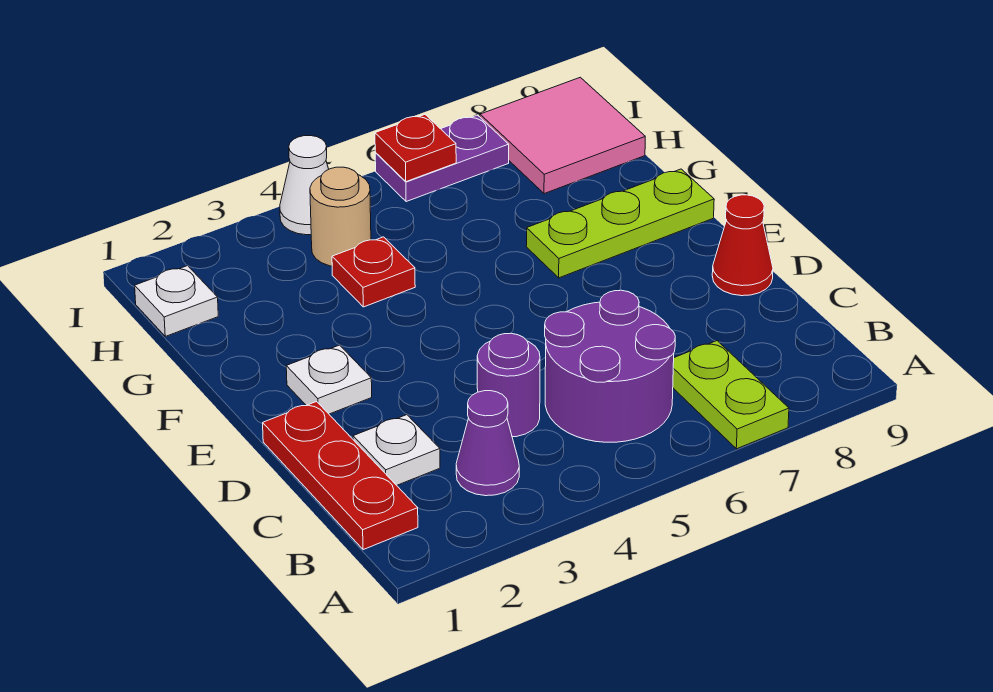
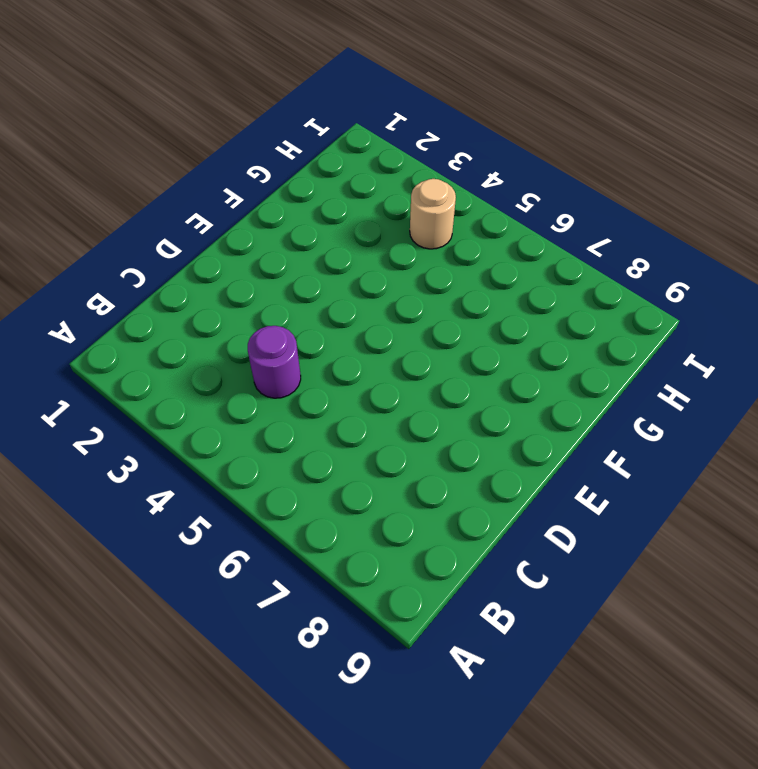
none -> lime 1x2 plate [673,341,789,449]
none -> red 1x3 plate [263,402,418,550]
none -> purple 1x1 cone [456,391,519,496]

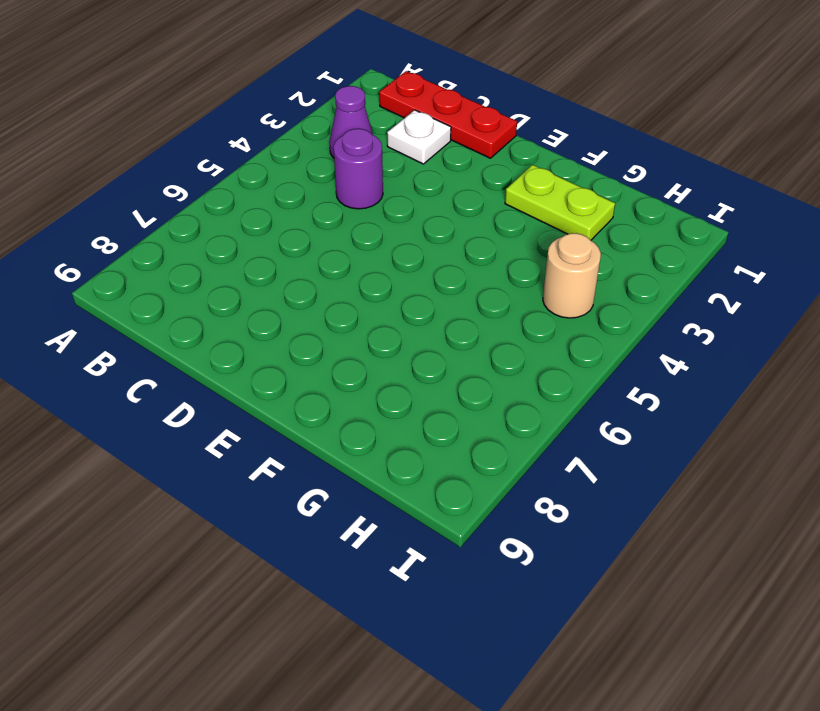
lime 1x2 plate [505,165,615,240] -> lime 1x2 plate moved to [673,341,789,449]
none -> purple 2x2 round brick [545,290,675,442]
none -> red 1x1 cone [712,195,773,296]
none -> white 1x1 plate [286,345,372,414]

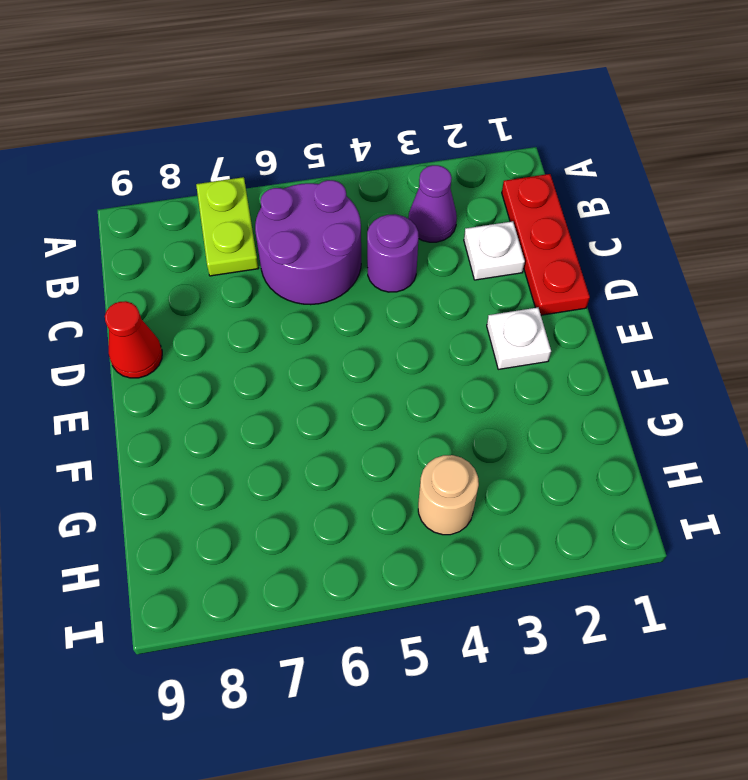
none -> lime 1x3 plate [526,169,714,278]
none -> red 1x1 plate [332,237,415,307]
none -> white 1x1 plate [135,266,218,336]

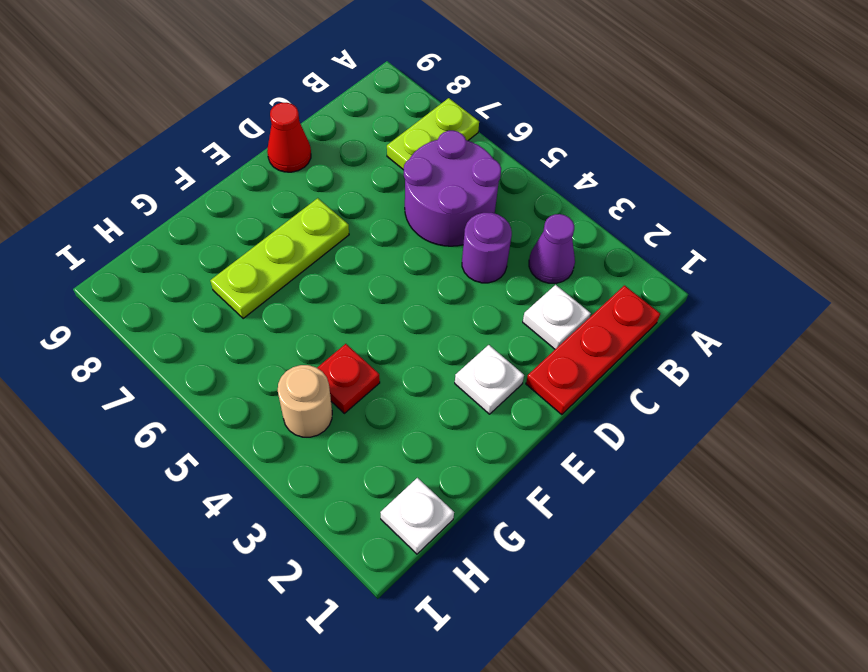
lime 1x3 plate [210,198,349,319] -> lime 1x3 plate turned to [526,169,714,278]
none -> pink 2x2 tile [480,77,645,194]
none -> white 1x1 cone [280,136,329,235]
none -> purple 1x2 plate [375,115,509,202]

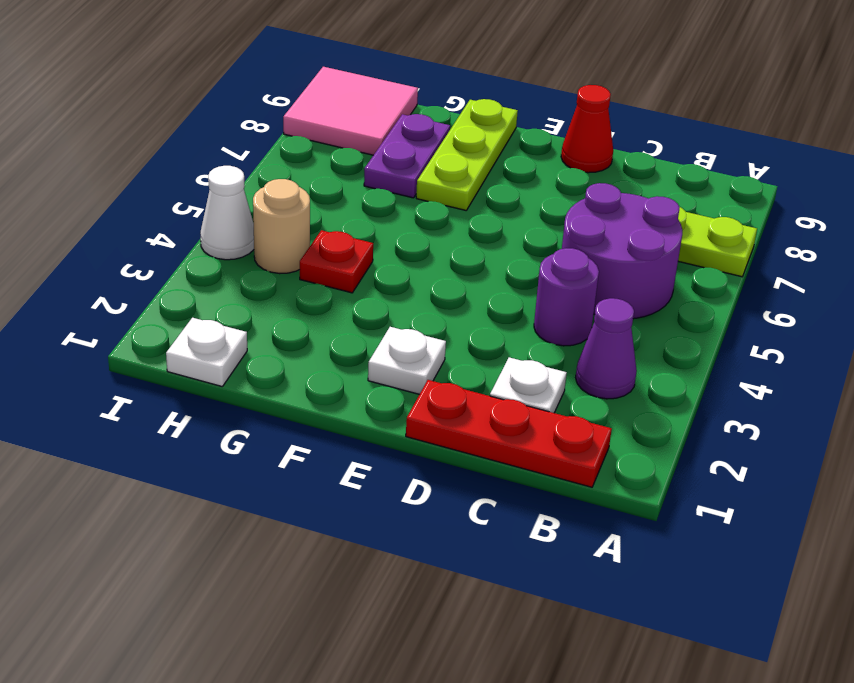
purple 1x2 plate [364,114,450,198] -> purple 1x2 plate moved to [375,115,509,202]
none -> red 1x1 plate [375,115,456,182]

